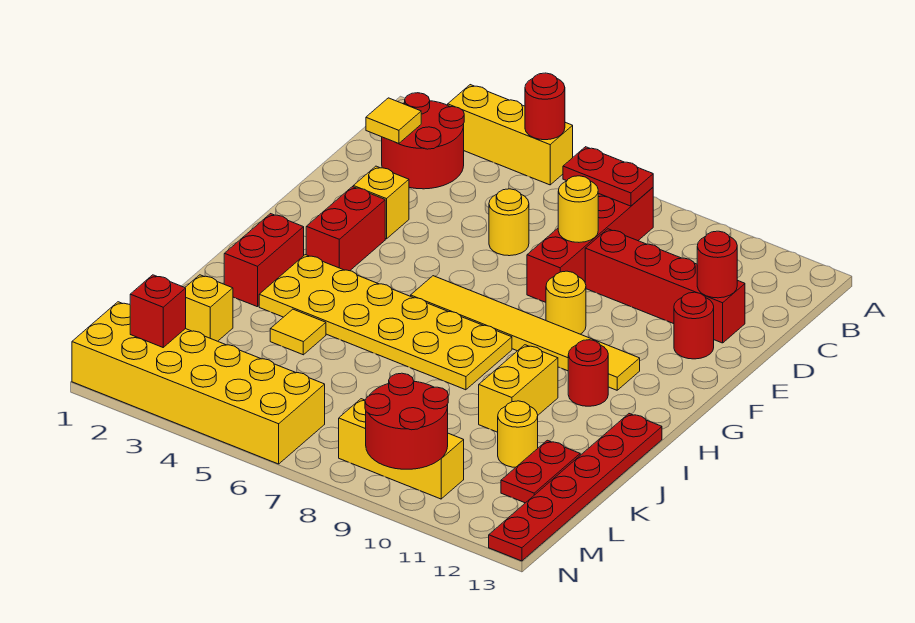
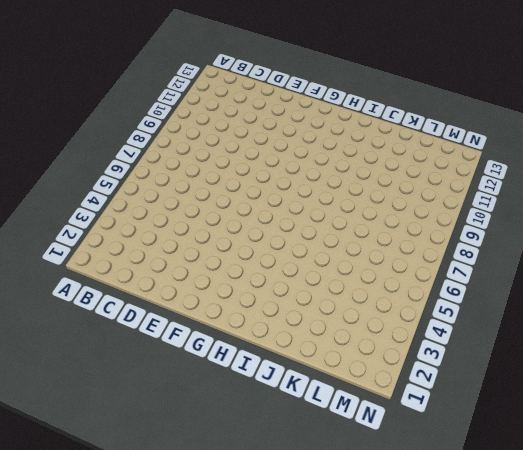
none -> yellow 1x3 brick [448,85,573,185]
none -> red 2x2 round brick [382,93,464,189]
none -> red 1x4 brick [527,188,653,302]

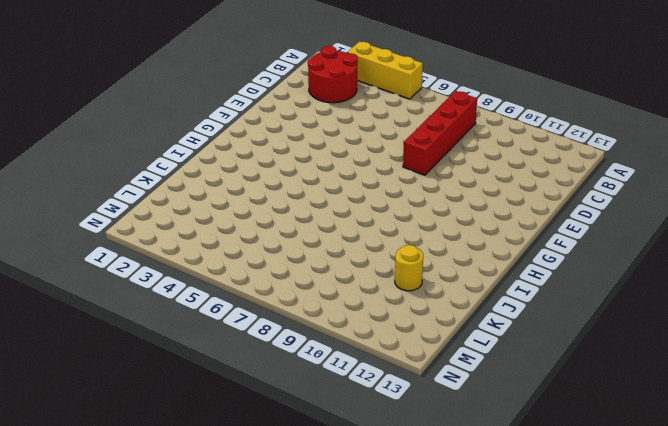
none -> yellow 1x1 round brick [489,189,529,256]
none -> red 1x4 brick [585,229,745,343]
none -> yellow 1x1 brick [353,166,409,239]

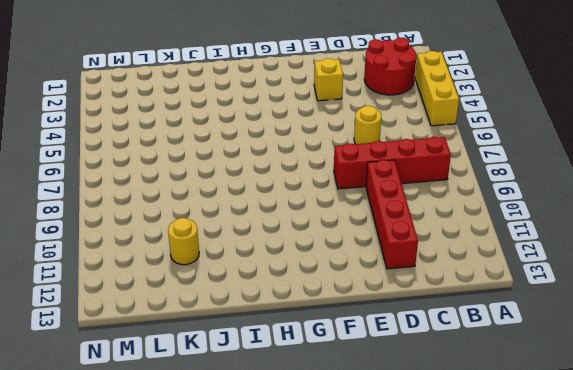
none -> red 1x1 round brick [674,292,714,359]
none -> red 1x2 brick [306,187,385,271]
none -> yellow 1x1 round brick [546,271,586,334]

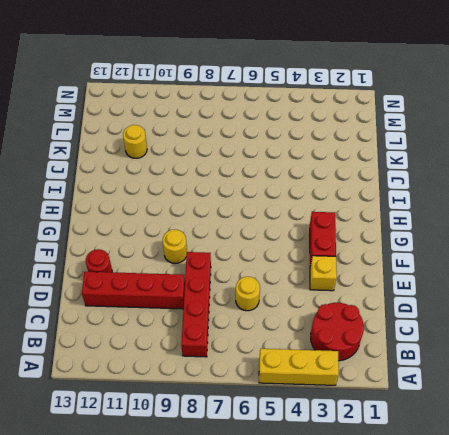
none -> yellow 1x6 tile [411,276,640,390]
none -> red 1x2 brick [224,214,304,307]
none -> yellow 2x6 plate [259,255,512,390]

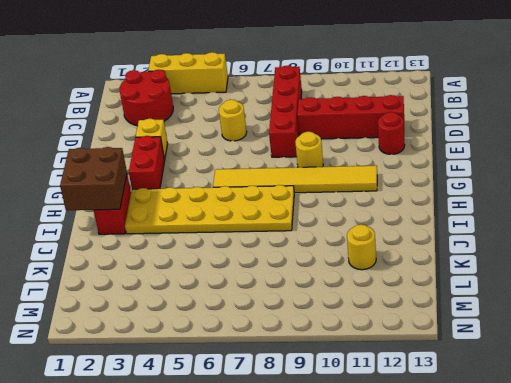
brown 2x2 brick [60,147,127,210] -> none
none -> red 1x1 round brick [568,340,608,406]
none -> yellow 1x2 brick [479,345,558,432]
none -> red 1x6 plate [489,414,662,561]

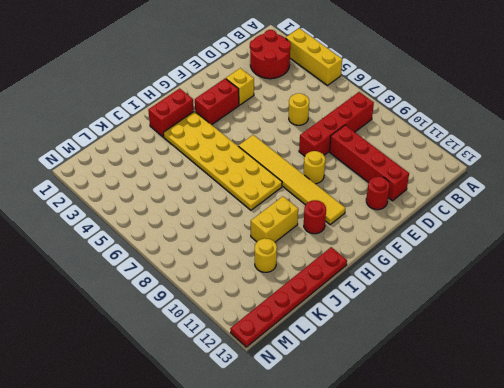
none -> yellow 1x1 tile [270,309,326,355]
none -> yellow 1x1 brick [185,275,233,341]
none -> red 1x2 plate [501,440,580,503]

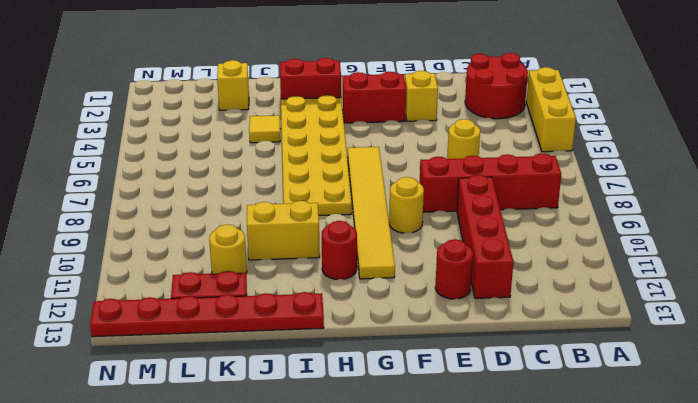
none -> yellow 2x6 brick [72,302,325,464]
none -> yellow 1x3 brick [339,399,464,499]
none -> red 1x1 round brick [525,73,565,140]

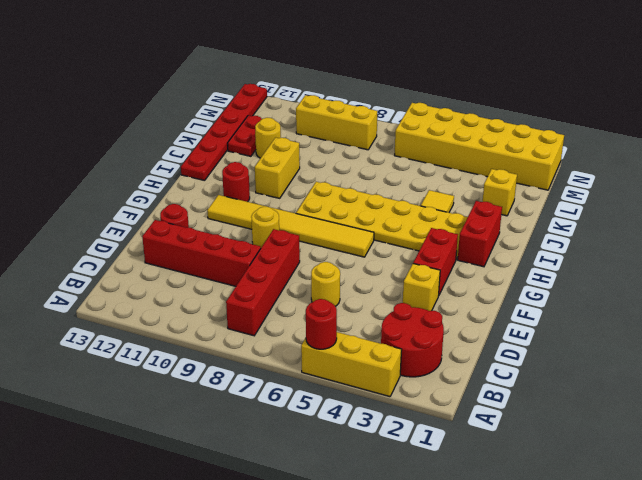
none -> red 1x2 plate [563,147,653,206]
none -> yellow 1x1 tile [366,98,421,144]
none -> yellow 1x1 round brick [558,176,598,242]

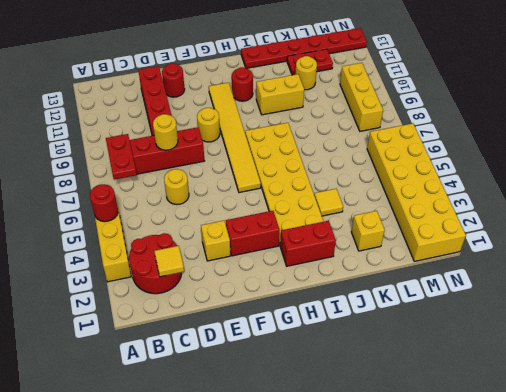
none -> red 1x1 round brick [697,231,737,298]
none -> red 1x1 brick [130,275,186,347]
none -> red 2x2 round brick [365,373,448,469]

